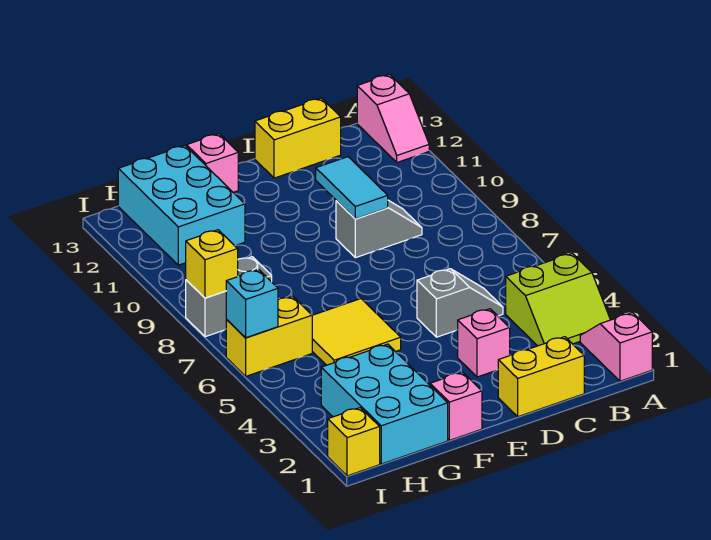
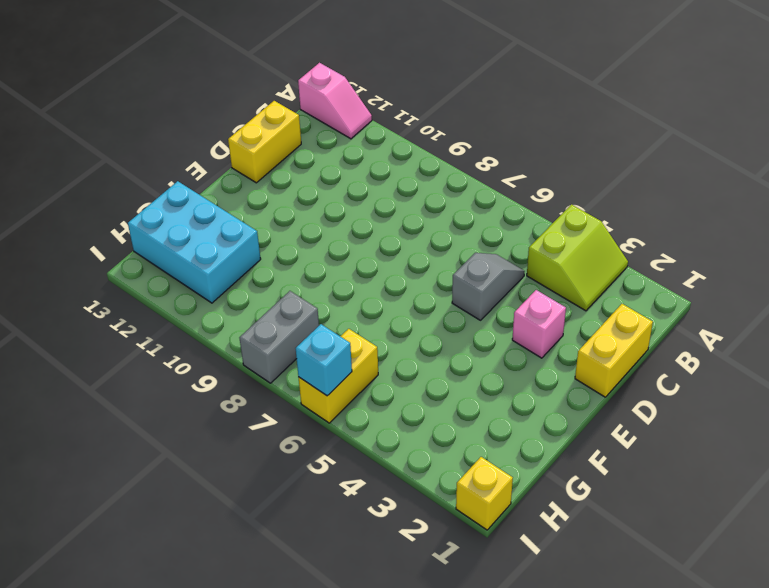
none -> pink 1x2 slope [580,313,652,381]
none -> grey 1x2 slope [336,200,422,258]
none -> pink 1x1 brick [430,372,482,440]

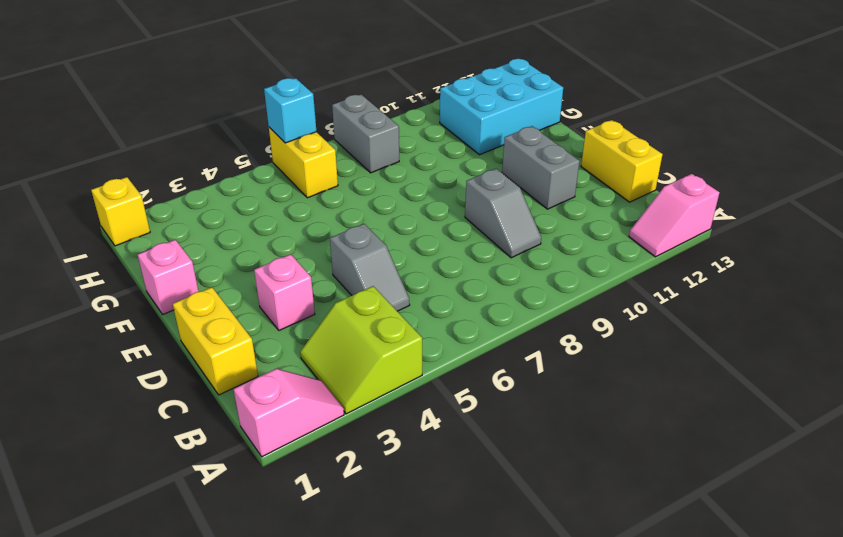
grey 1x2 brick [502,126,579,209] -> none
none -> yellow 2x2 tile [312,299,401,365]
none -> pink 1x1 brick [187,134,238,192]
none -> cyan 2x3 brick [321,344,448,464]

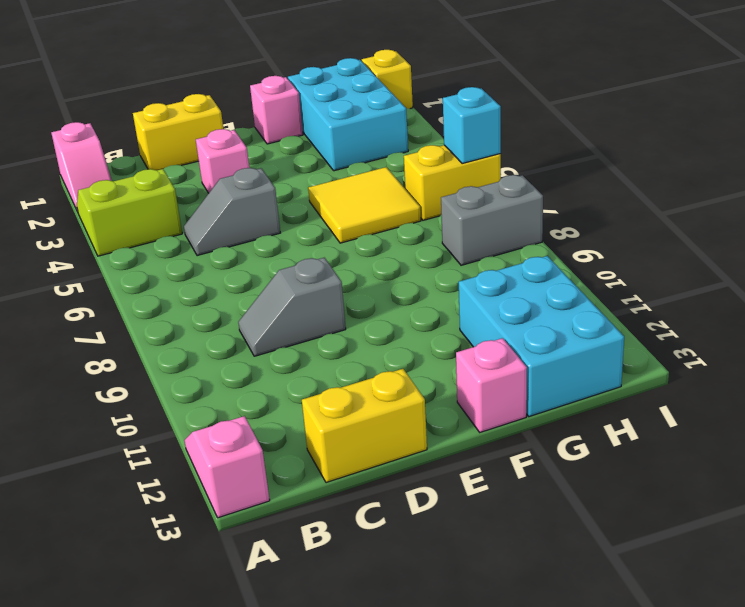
none -> cyan 1x2 tile [316,157,388,219]
none -> yellow 1x1 brick [186,230,238,298]

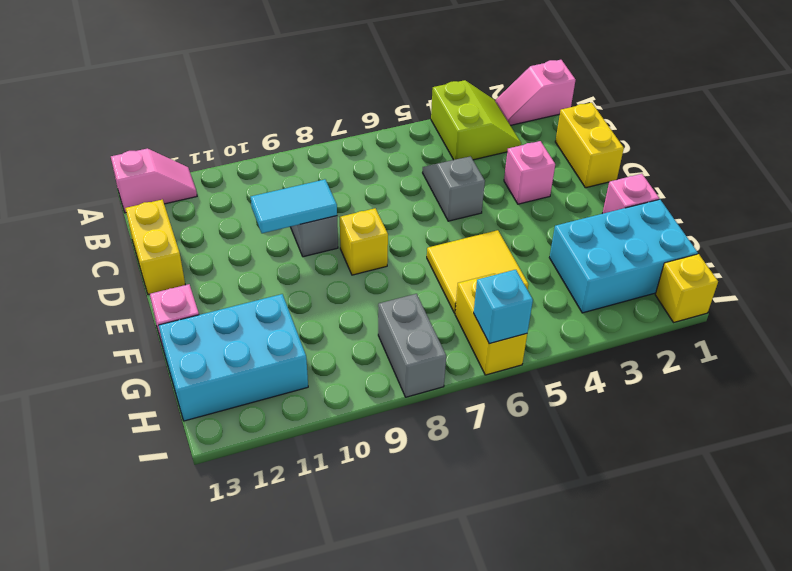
yellow 1x1 brick [340,208,388,275] -> yellow 1x1 brick moved to [186,230,238,298]

